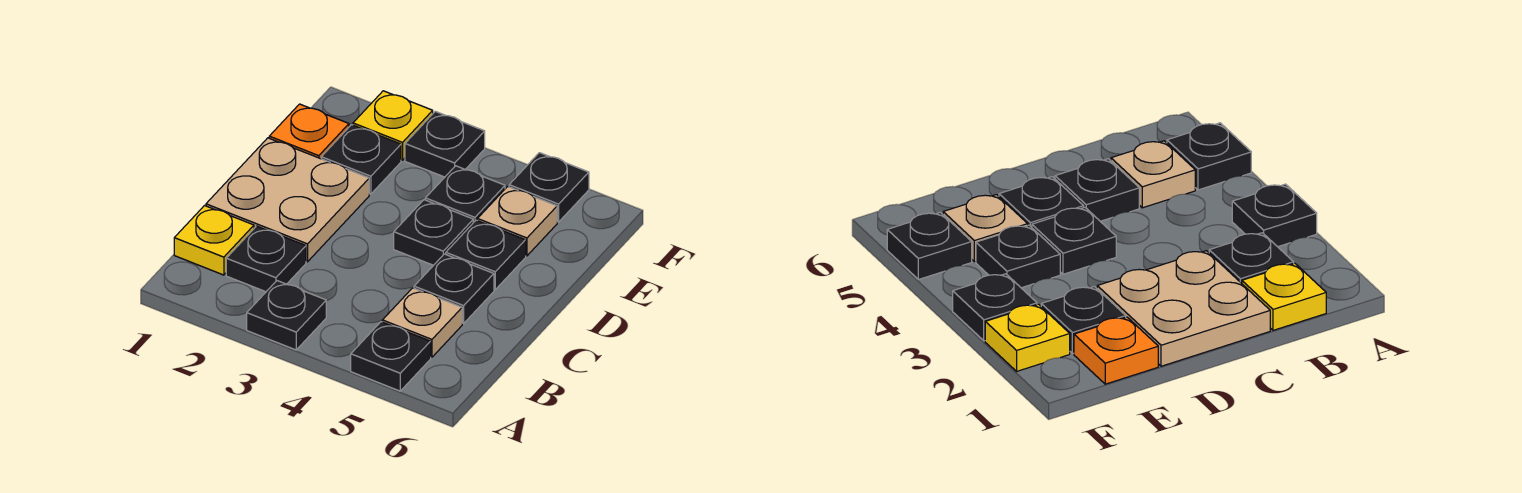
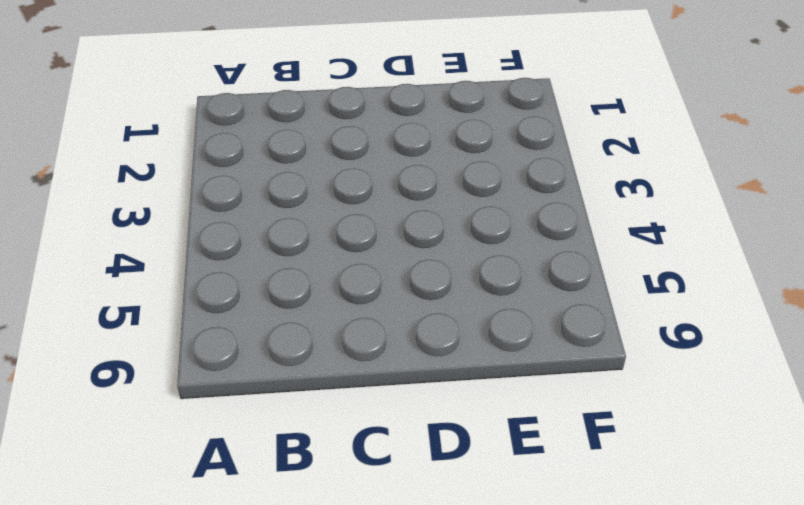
none -> black 1x1 plate [247,281,326,350]
none -> black 1x1 plate [351,322,431,391]
none -> yellow 1x1 plate [174,206,254,275]

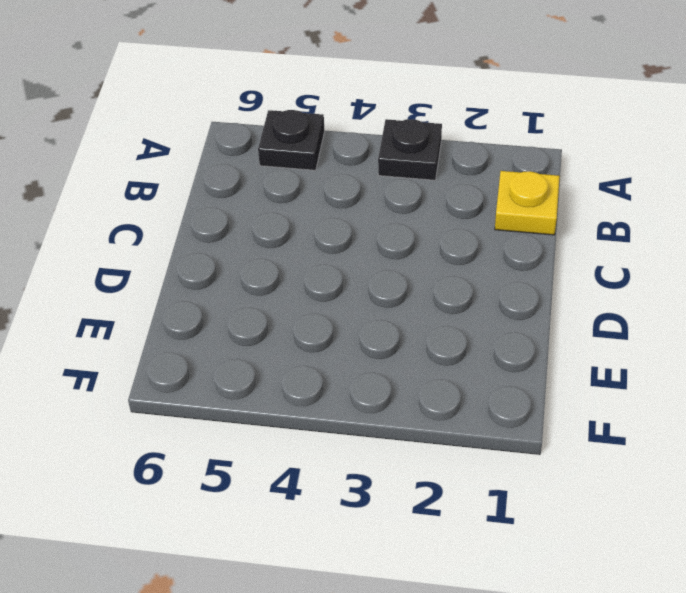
none -> black 1x1 plate [226,226,306,292]
none -> tan 1x1 plate [382,288,462,357]
none -> tan 2x2 plate [206,138,369,262]

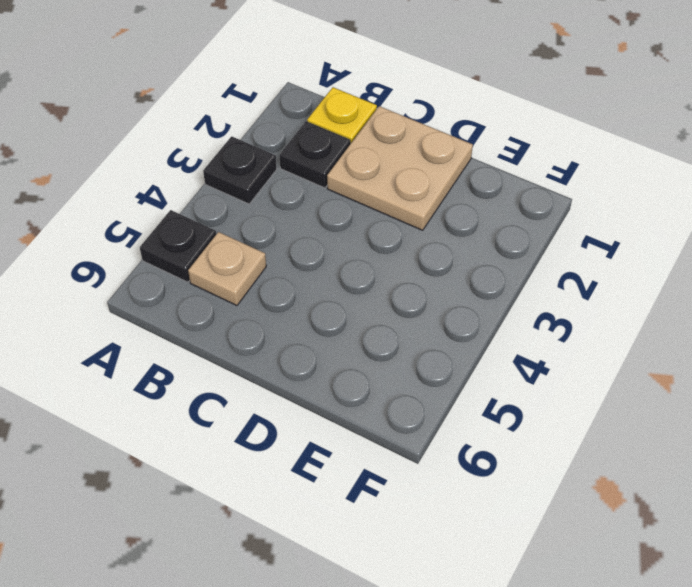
none -> black 1x1 plate [414,254,494,323]
none -> black 1x1 plate [394,200,473,265]
none -> black 1x1 plate [446,220,526,290]

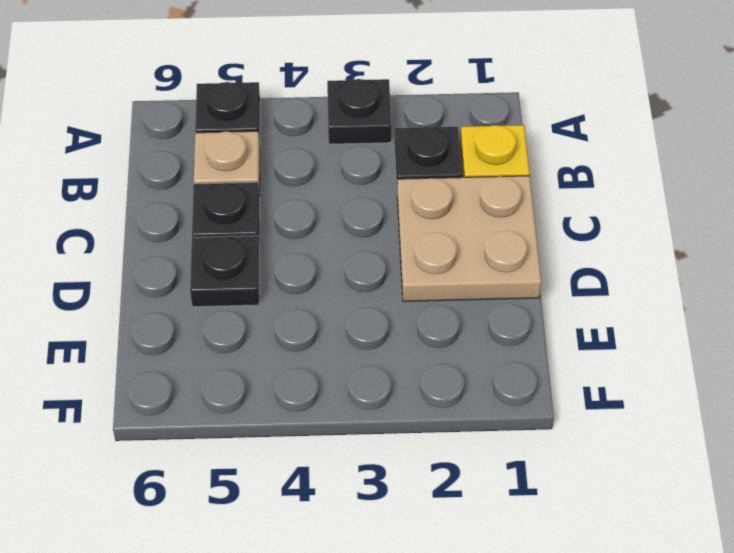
none -> black 1x1 plate [394,200,473,265]
none -> orange 1x1 plate [269,104,349,159]
none -> black 1x1 plate [321,125,401,194]

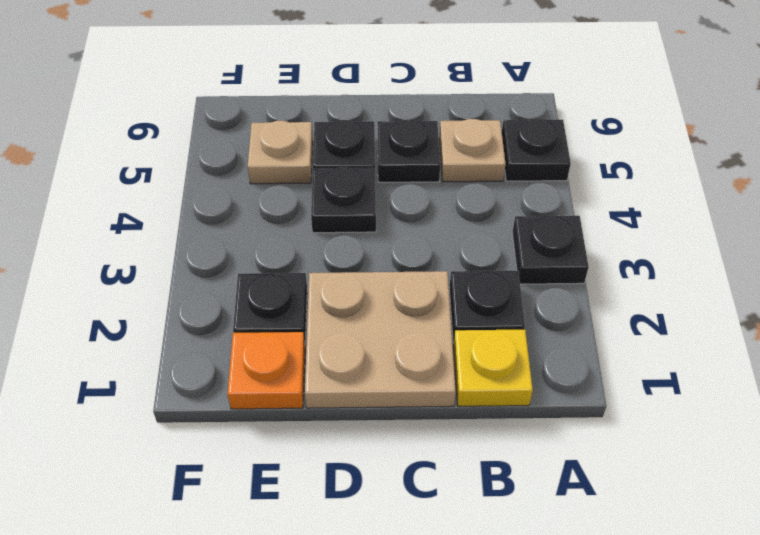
none -> black 1x1 plate [425,166,505,223]
none -> yellow 1x1 plate [353,91,433,160]
none -> black 1x1 plate [405,111,485,177]

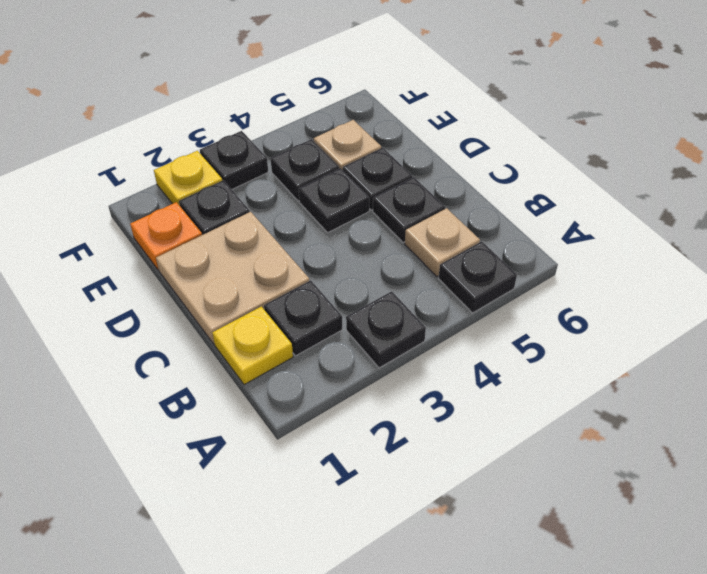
none -> black 1x1 plate [509,153,589,222]

